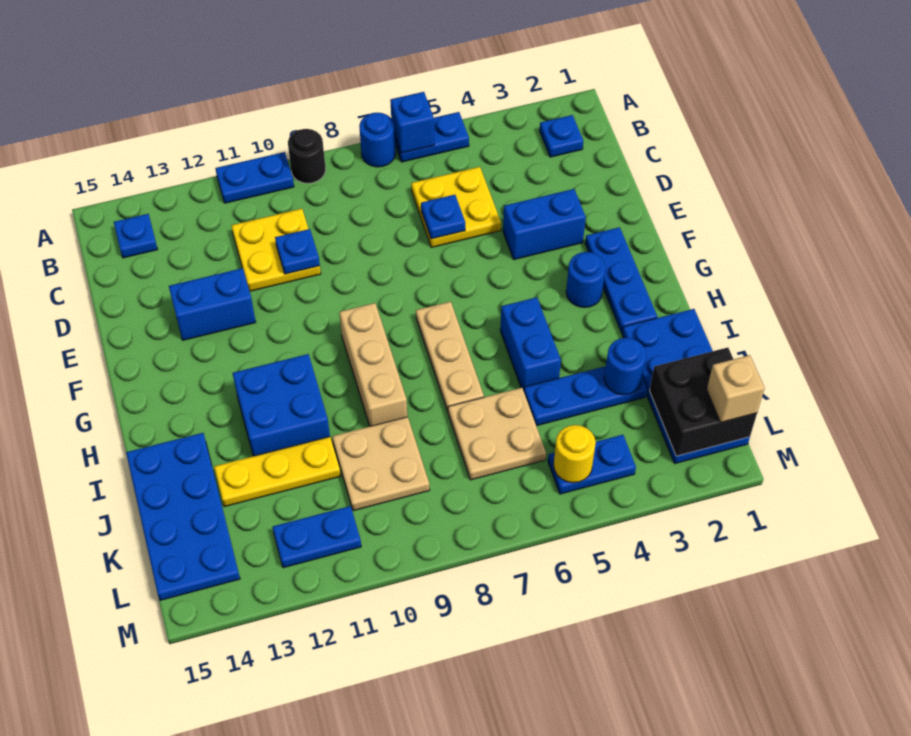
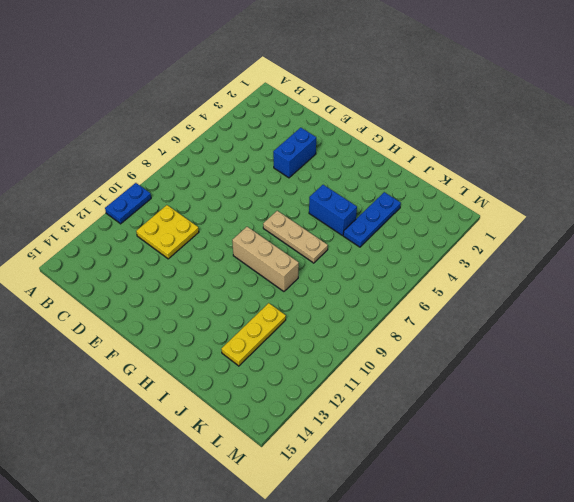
none -> blue 1x2 plate [395,112,469,162]
none -> blue 1x1 round brick [359,113,396,167]
none -> black 1x1 round brick [288,129,326,183]
none -> blue 1x1 plate [540,115,583,157]

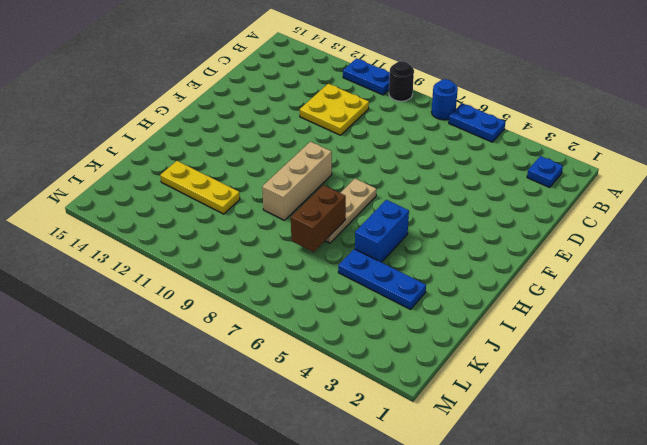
brown 1x2 brick [291,185,346,252] -> none
none -> blue 1x1 plate [114,214,158,258]
none -> yellow 2x2 plate [411,167,501,247]
none -> blue 1x2 brick [503,189,586,260]
none -> blue 1x2 brick [169,268,256,340]

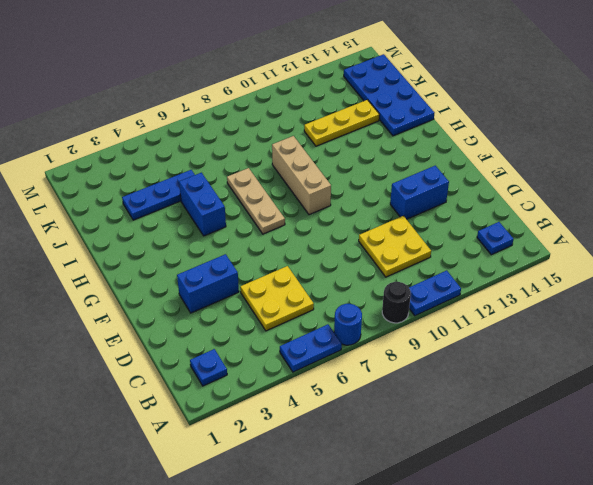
none -> blue 1x3 plate [585,227,657,333]
none -> blue 1x1 round brick [566,252,606,308]
none -> blue 2x2 brick [232,354,330,456]
none -> blue 2x4 plate [622,309,750,464]

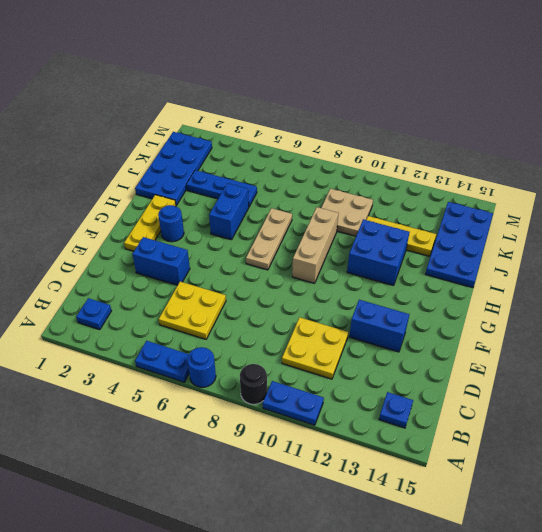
yellow 1x3 plate [124,195,176,251] -> blue 1x3 plate [585,227,657,333]
none -> tan 2x2 plate [448,388,546,480]
none -> blue 1x2 plate [548,435,636,494]
none -> blue 1x2 plate [273,506,361,568]
none -> blue 1x1 brick [390,92,434,153]

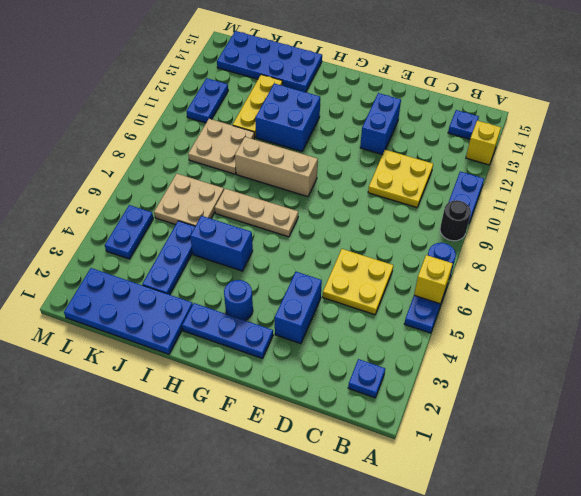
yellow 1x1 brick [414,255,453,304] -> blue 1x1 brick [390,92,434,153]
yellow 1x1 brick [466,121,501,165] -> none
none -> blue 1x1 plate [421,195,465,239]
none -> blue 1x1 plate [275,229,320,274]
none -> blue 1x1 round brick [604,338,646,395]
none -> black 2x2 brick [650,348,757,456]

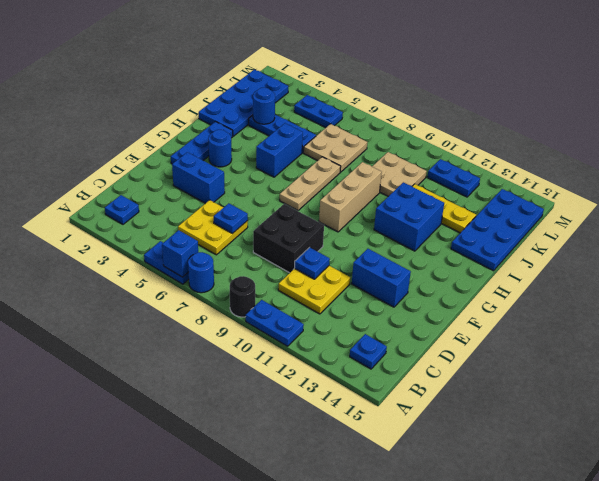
black 2x2 brick [253,204,324,273] -> black 2x2 brick moved to [650,348,757,456]
none -> yellow 1x1 round brick [554,425,596,483]
none -> tan 1x1 brick [707,355,765,422]

